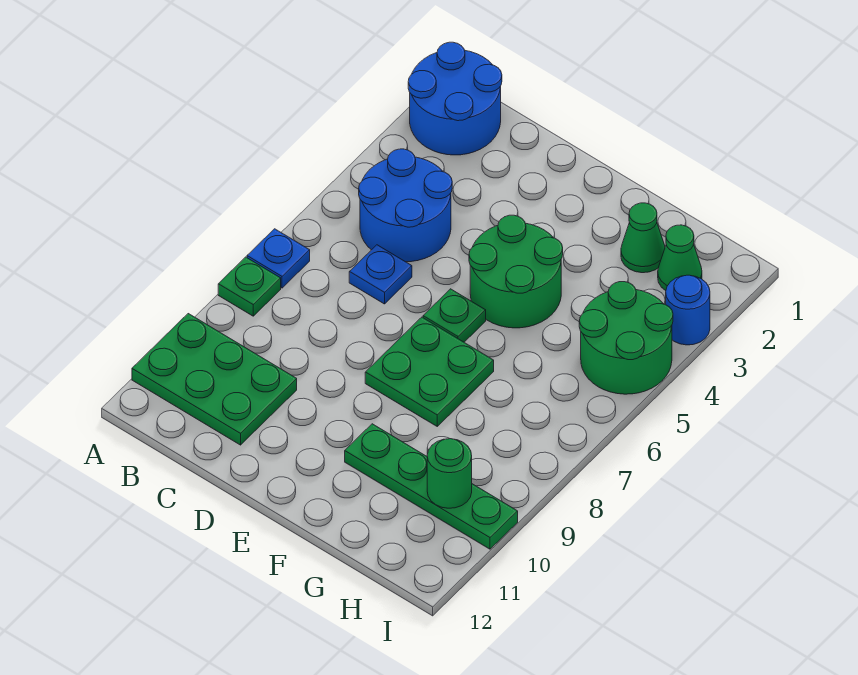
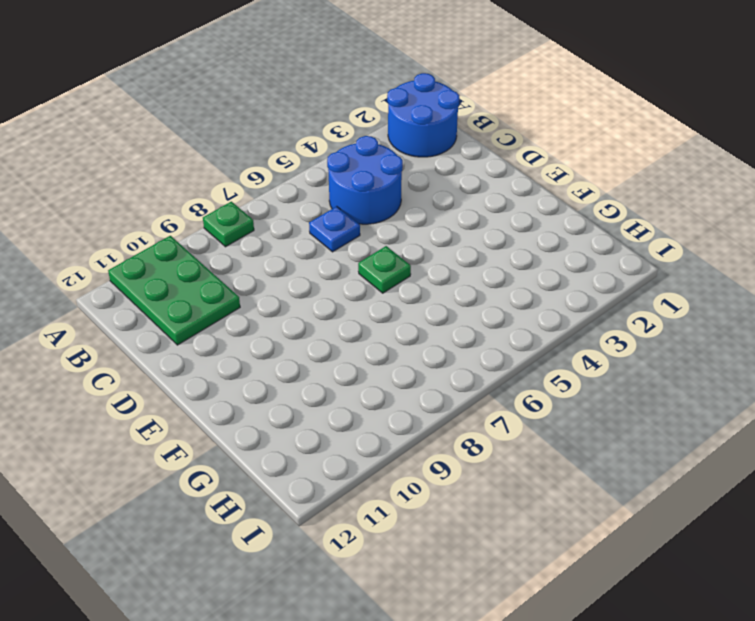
none -> blue 1x1 plate [247,229,310,288]
none -> green 2x2 round brick [469,215,563,328]
none -> green 2x2 plate [365,317,494,426]

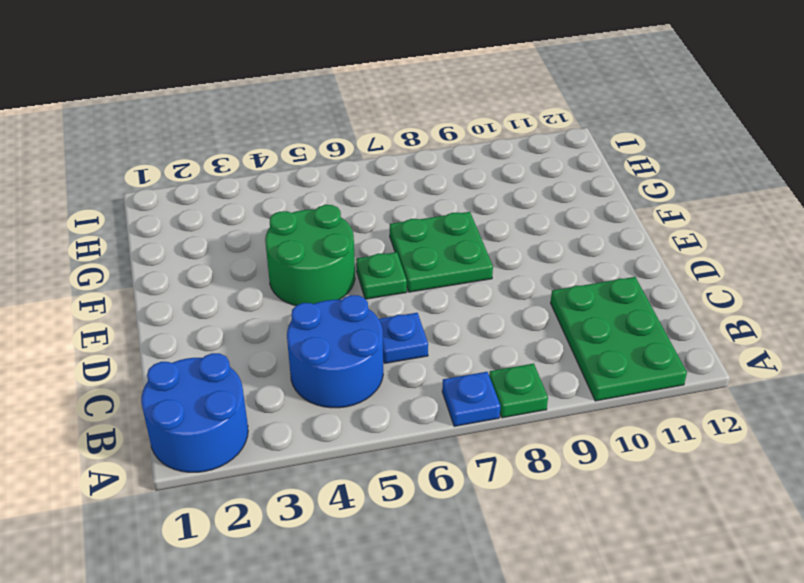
none -> green 1x4 plate [345,424,518,549]
none -> green 1x1 cone [621,203,665,273]
none -> green 1x1 cone [658,225,702,291]

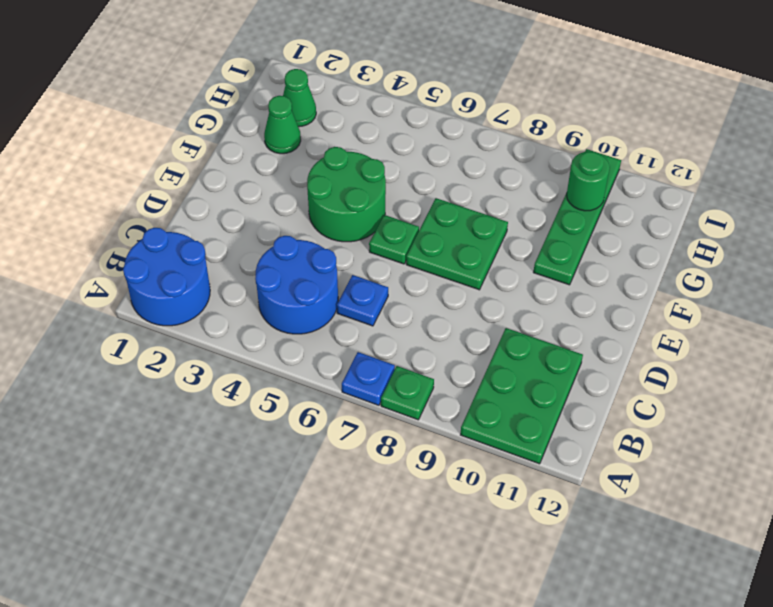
none -> green 2x2 round brick [579,282,673,394]
none -> blue 1x1 round brick [666,275,710,345]

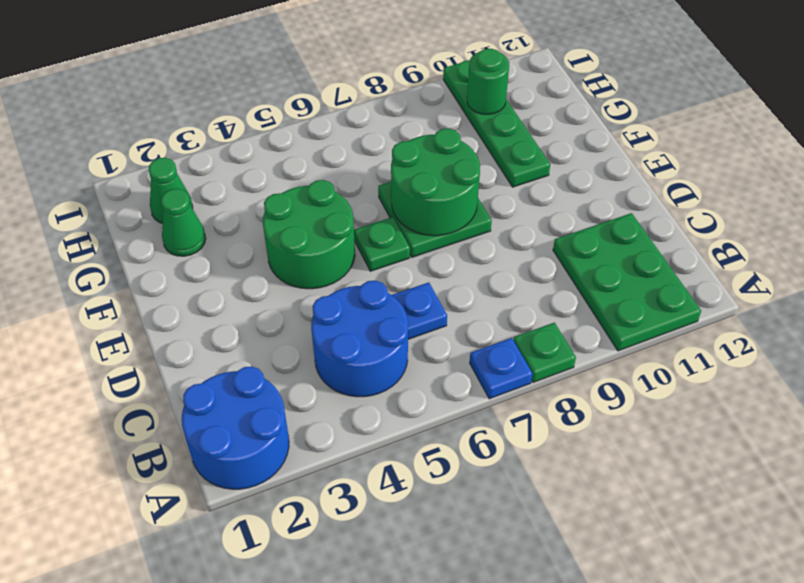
green 2x2 round brick [391,129,480,236] -> green 2x2 round brick moved to [579,282,673,394]
none -> blue 1x1 round brick [666,275,710,345]

